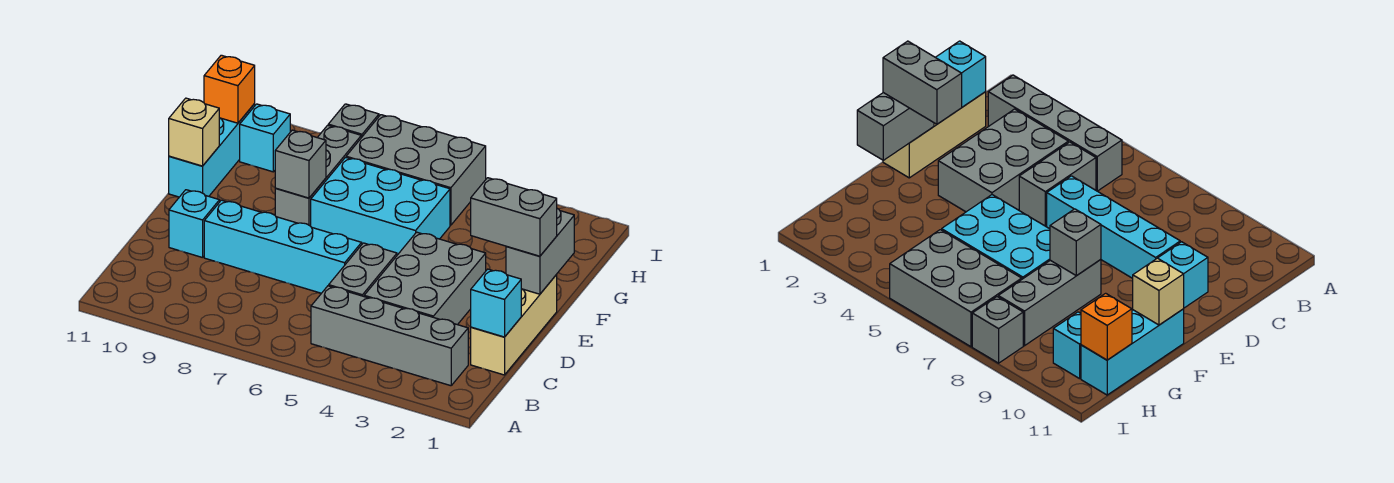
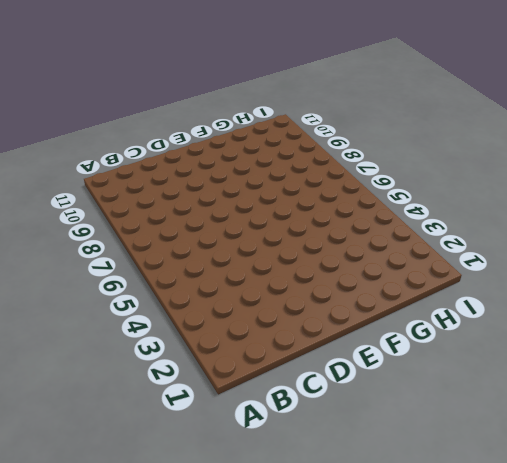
none -> grey 1x4 brick [311,286,468,386]
none -> tan 1x3 brick [471,275,557,375]
none -> grey 2x3 brick [364,232,486,325]

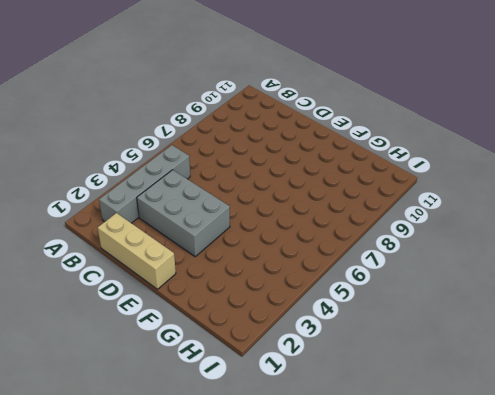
none -> grey 1x2 brick [329,243,397,296]
none -> cyan 1x4 brick [204,200,362,293]
none -> cyan 1x1 brick [169,190,220,258]

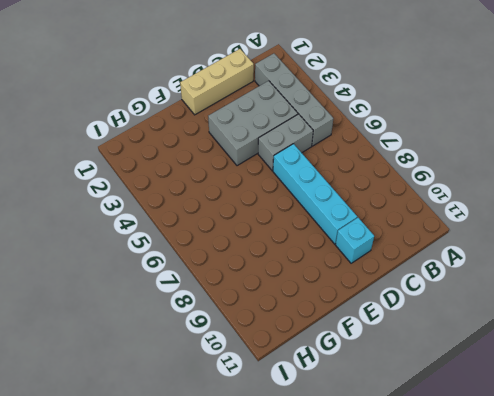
none -> cyan 2x3 brick [311,157,450,255]
none -> grey 1x3 brick [275,125,361,226]
none -> cyan 1x3 brick [169,104,255,197]

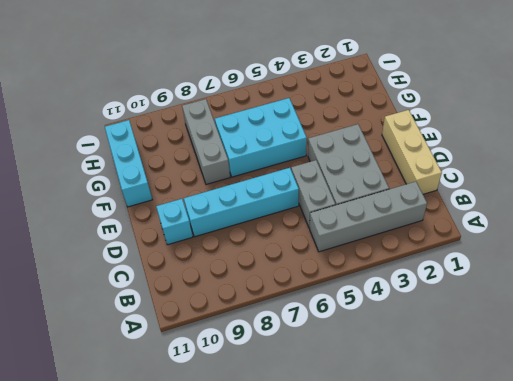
none -> grey 2x3 brick [346,115,486,225]
none -> cyan 1x1 brick [240,104,290,172]
none -> grey 1x1 brick [328,104,379,138]

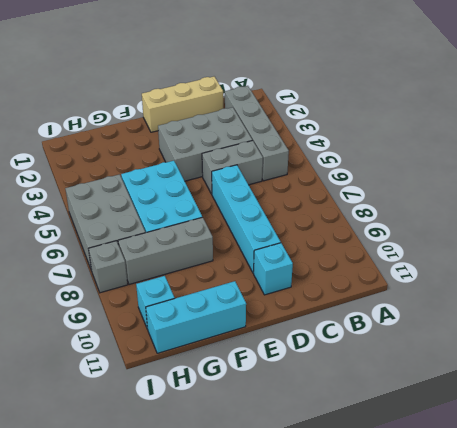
none -> cyan 1x1 brick [471,269,521,337]
none -> grey 1x2 brick [506,209,574,294]
none -> grey 1x1 brick [275,130,326,198]

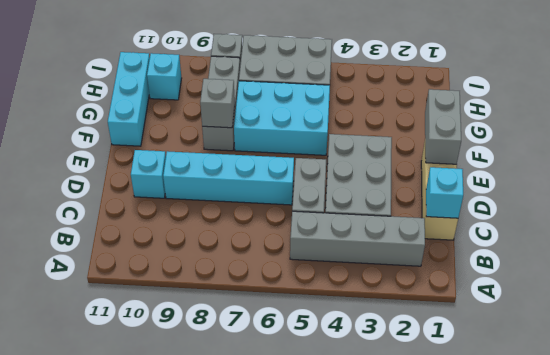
none -> tan 1x1 brick [169,98,219,166]
none -> orange 1x1 brick [204,55,255,123]
none -> grey 1x2 brick [471,178,557,256]

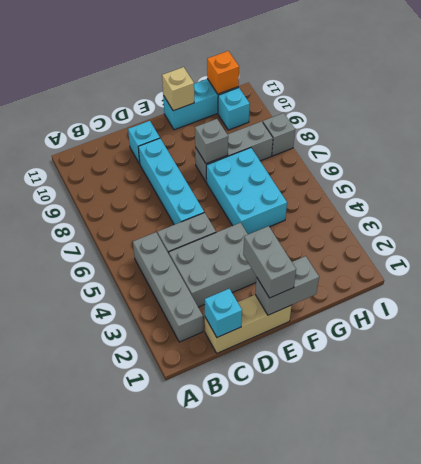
none -> grey 2x3 brick [346,115,486,225]

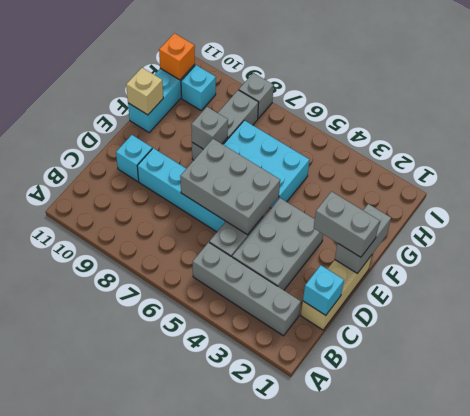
grey 2x3 brick [180,139,280,235] -> grey 2x3 brick moved to [346,115,486,225]

